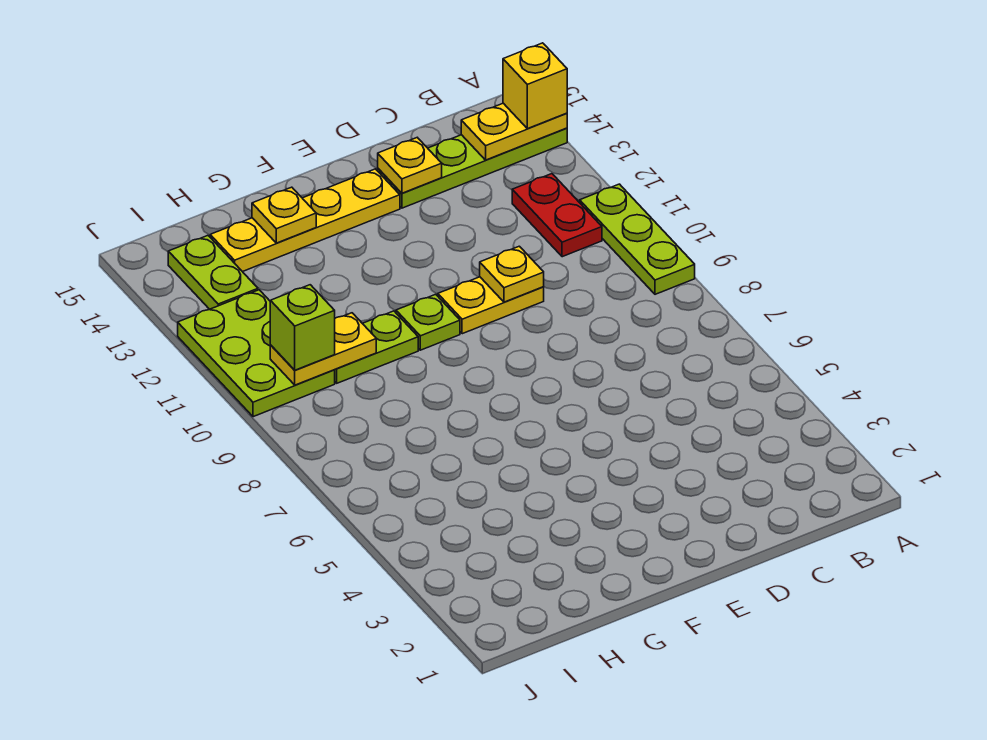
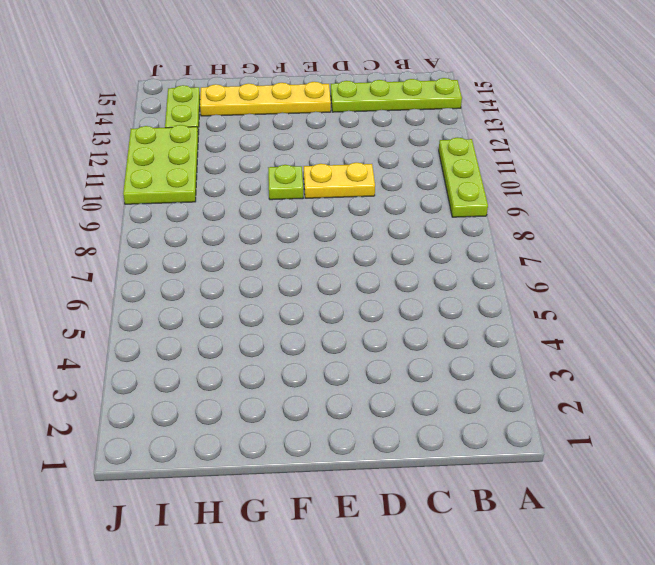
none -> red 1x2 plate [512,174,602,257]
none -> lime 1x2 plate [335,311,418,383]
none -> yellow 1x2 plate [461,103,567,160]

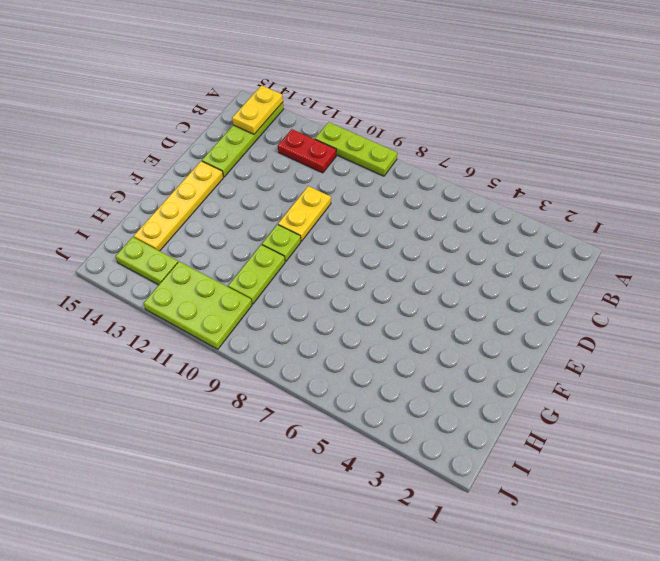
none -> yellow 1x1 plate [480,246,544,302]
none -> yellow 1x1 plate [378,138,442,193]
none -> yellow 1x1 plate [252,187,316,243]

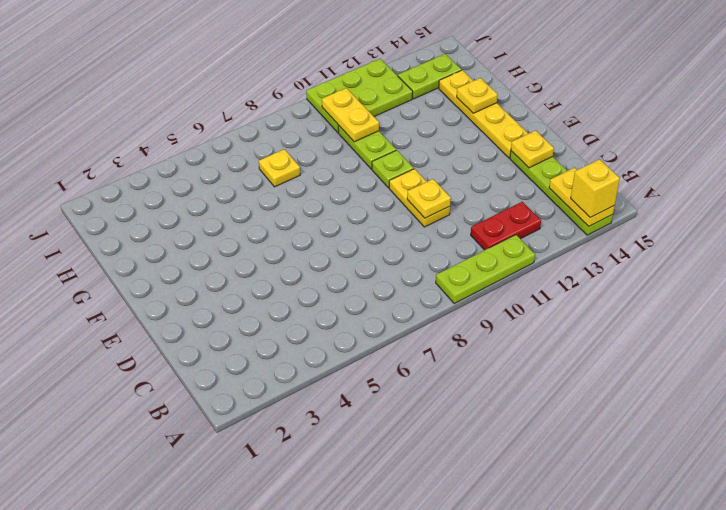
yellow 1x1 plate [259,149,300,187] -> none
none -> lime 1x1 brick [270,285,335,370]

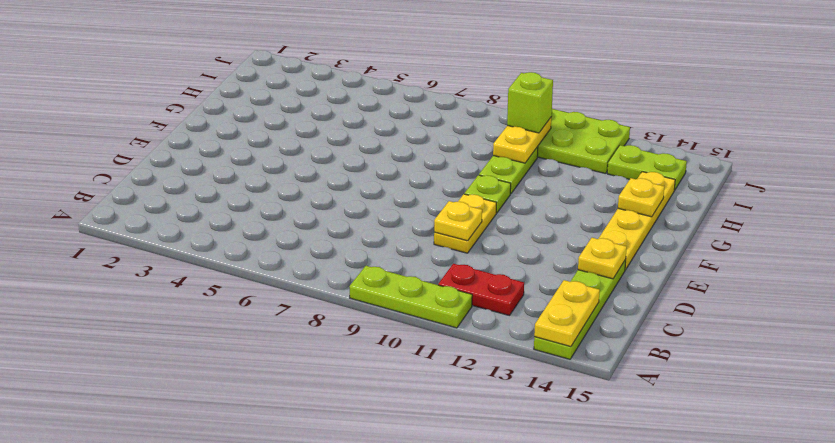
none -> yellow 1x1 brick [503,43,567,129]

